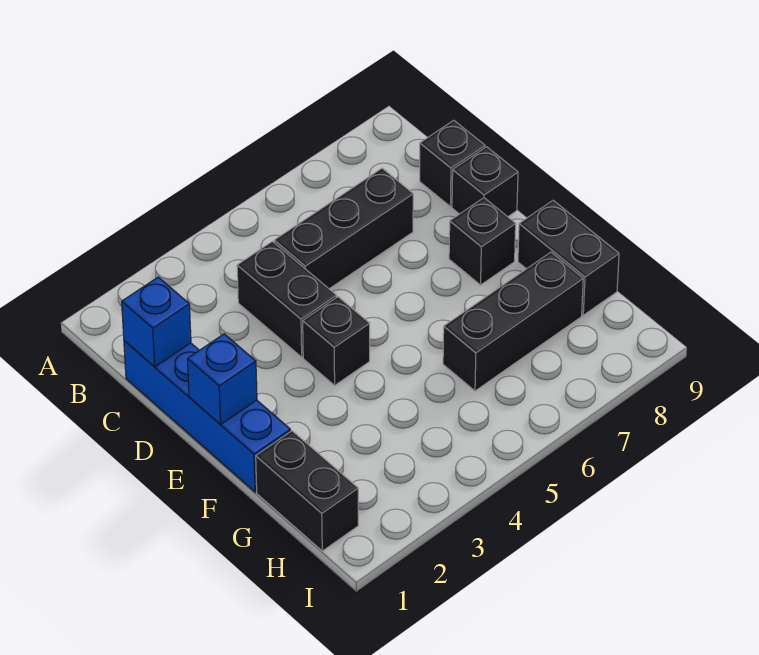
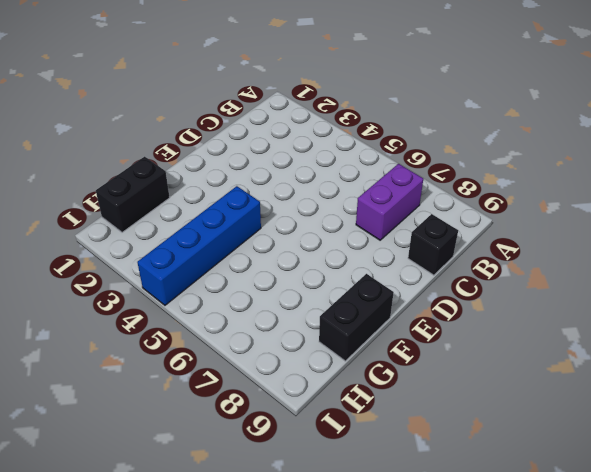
purple 1x2 brick [356,164,423,240] -> black 1x3 brick [274,168,413,289]
blue 1x4 brick [137,186,261,305] -> blue 1x4 brick moved to [124,341,290,492]
none -> black 1x2 brick [237,241,336,357]
none -> black 1x1 brick [452,147,518,217]
none -> black 1x1 brick [303,297,370,385]

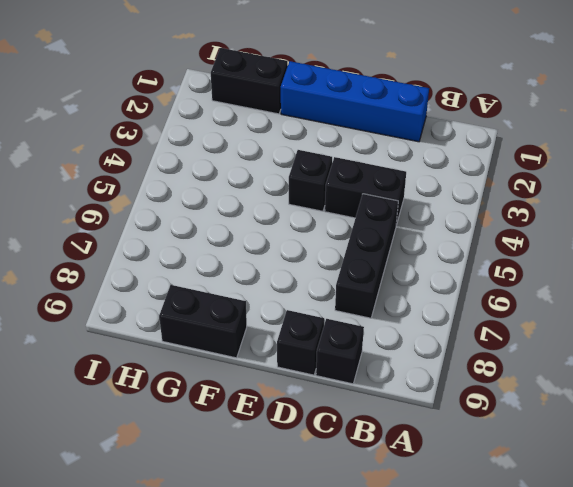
none -> black 1x1 brick [449,198,516,285]
none -> black 1x3 brick [443,252,583,391]
none -> blue 1x1 brick [122,277,191,367]

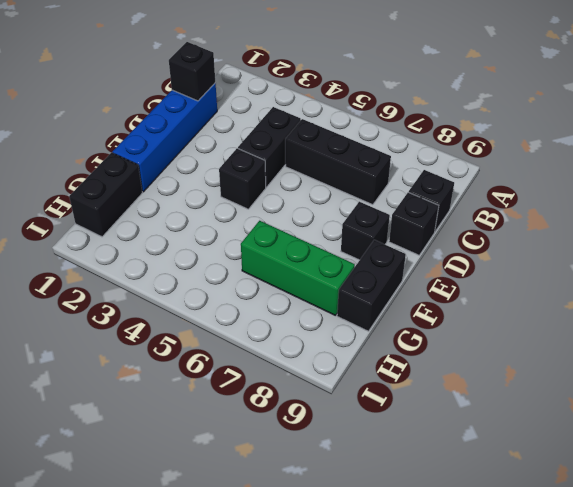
black 1x1 brick [169,42,215,101] -> blue 1x1 brick [122,277,191,367]
green 1x3 brick [241,221,355,316] -> black 1x3 brick [443,252,583,391]
none -> blue 1x1 brick [188,334,257,425]

